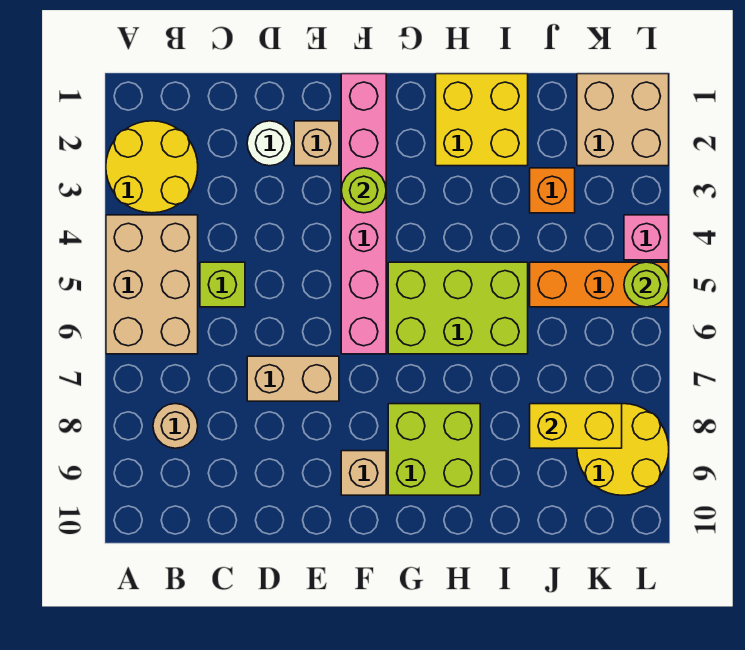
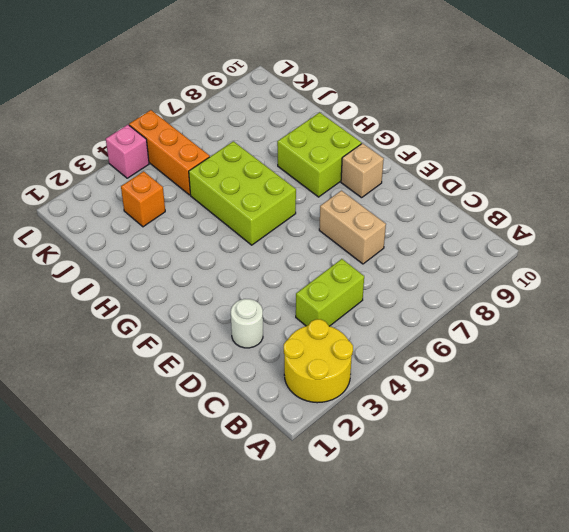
lime 1x2 brick [296,259,364,326] -> lime 1x1 brick [200,262,245,307]
none -> tan 2x3 brick [106,215,198,354]
none -> tan 1x1 round brick [153,404,198,448]
none -> tan 1x1 brick [294,121,339,166]

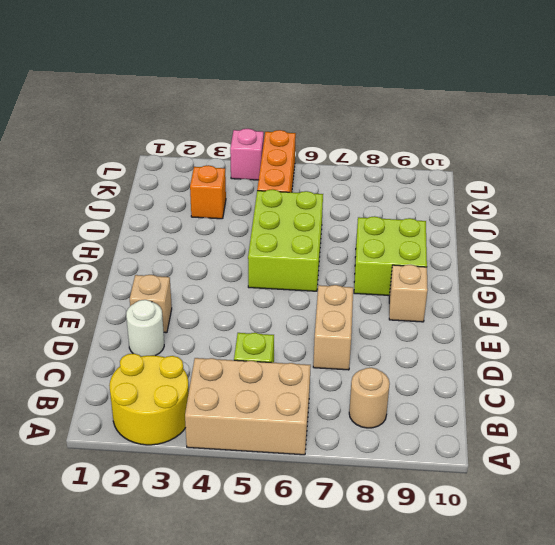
none -> pink 1x6 brick [341,74,386,354]
none -> yellow 2x2 brick [436,74,528,166]
none -> tan 2x2 brick [577,74,669,166]

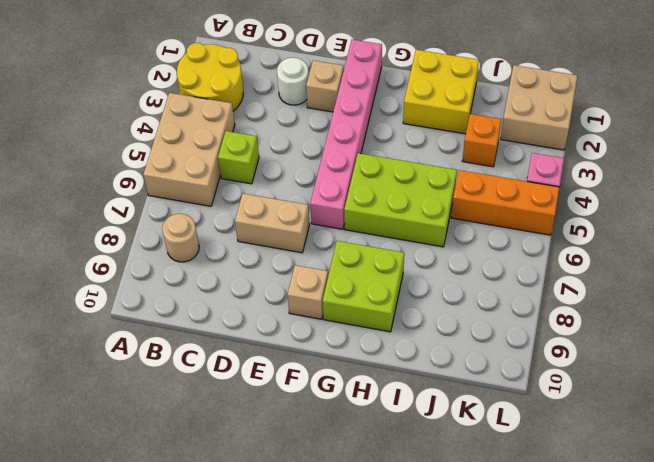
none -> yellow 2x2 round brick [577,404,669,495]
none -> lime 1x1 round brick [341,168,386,213]
none -> yellow 1x2 brick [530,404,622,448]

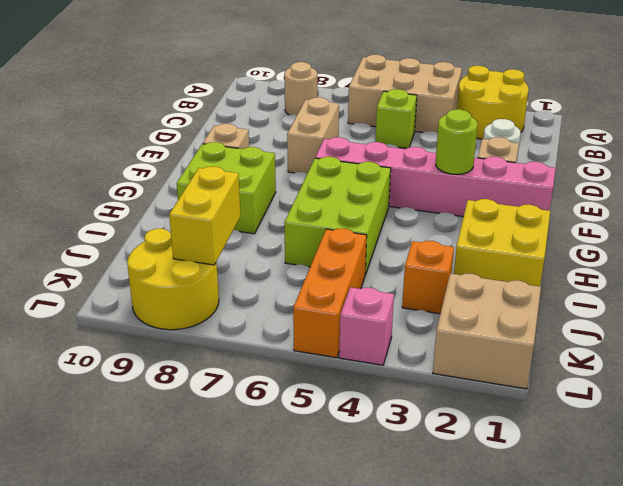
none -> lime 1x1 round brick [624,262,669,307]

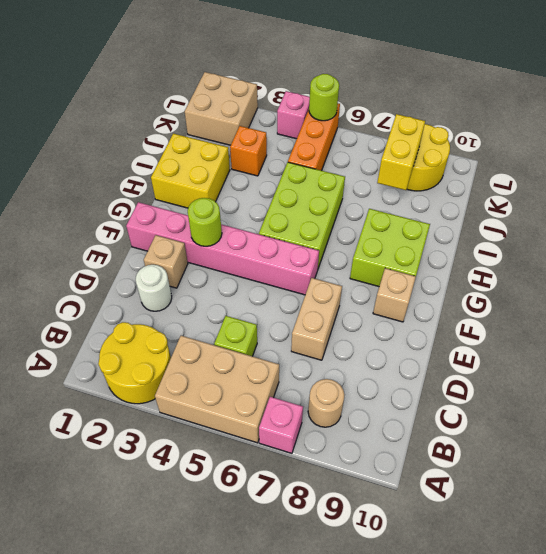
pink 1x1 brick [259,397,303,453] -> none

